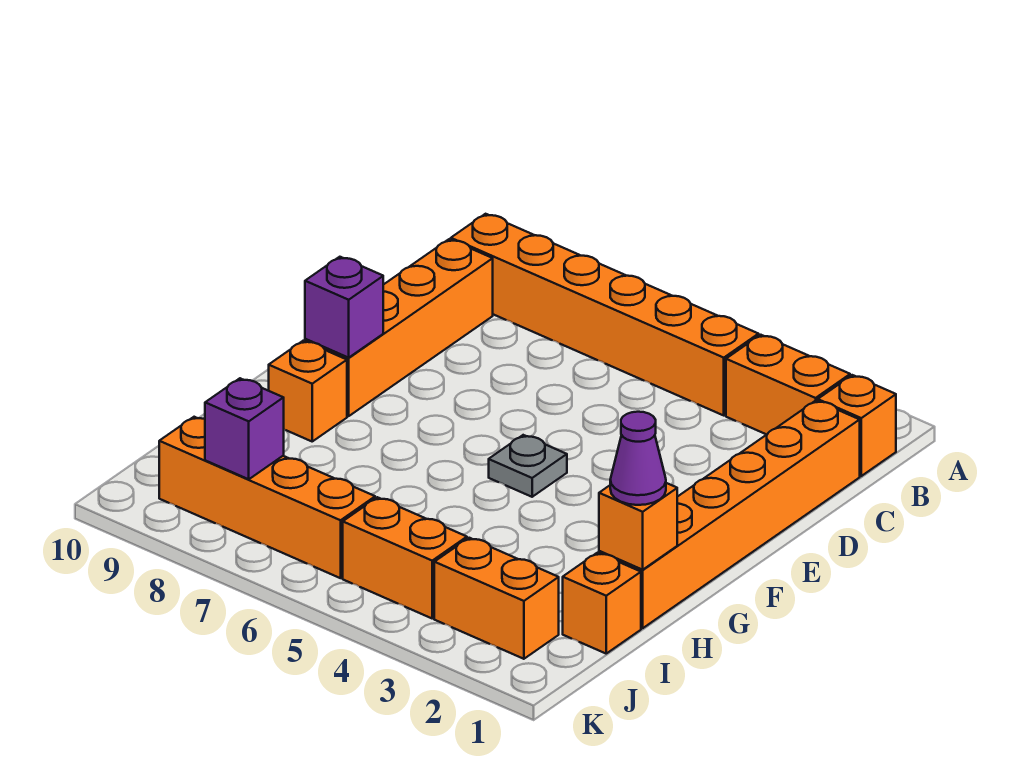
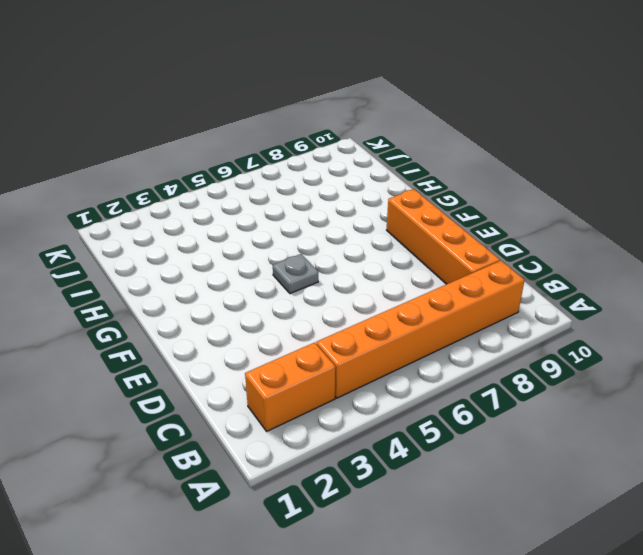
none -> orange 1x1 brick [818,375,896,476]
none -> orange 1x6 brick [599,401,860,628]
none -> orange 1x1 brick [269,341,347,441]

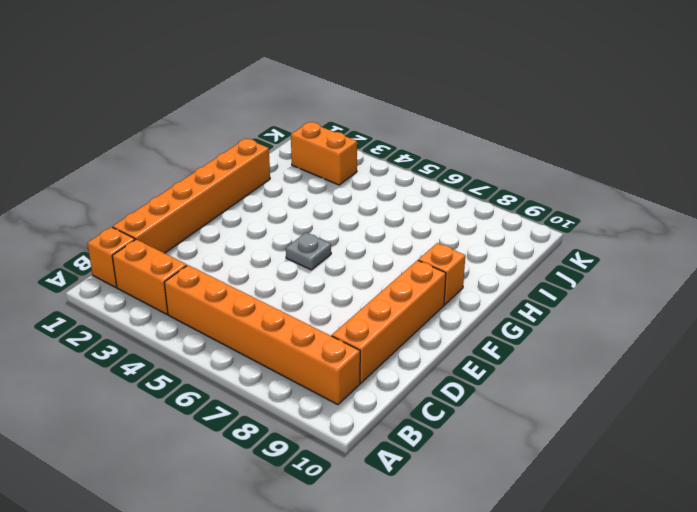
none -> orange 1x1 brick [563,553,641,653]
none -> orange 1x2 brick [343,497,467,618]
none -> orange 1x4 brick [159,417,375,578]

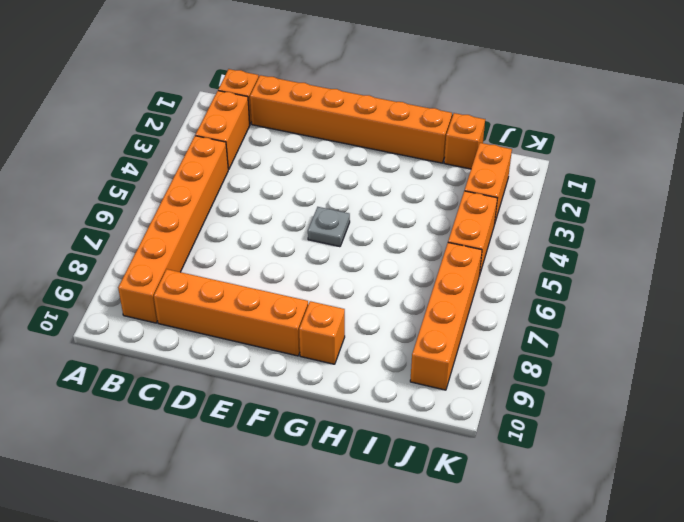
none -> purple 1x1 brick [305,257,383,358]
none -> orange 1x1 brick [599,483,677,570]
none -> purple 1x1 brick [205,378,284,479]

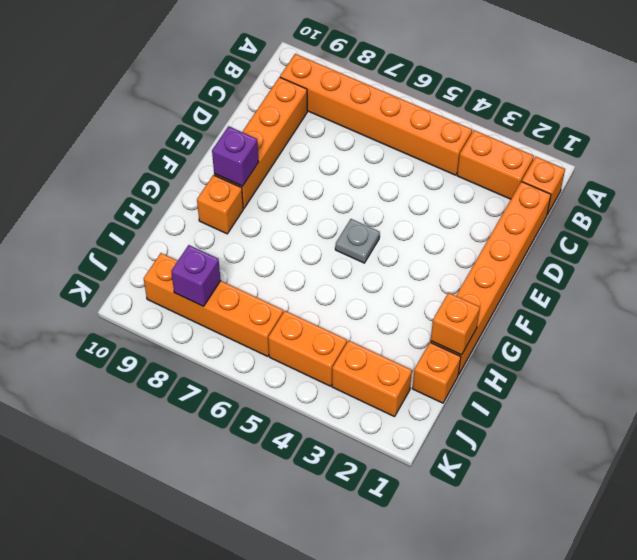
none -> purple 1x1 cone [610,412,666,505]

